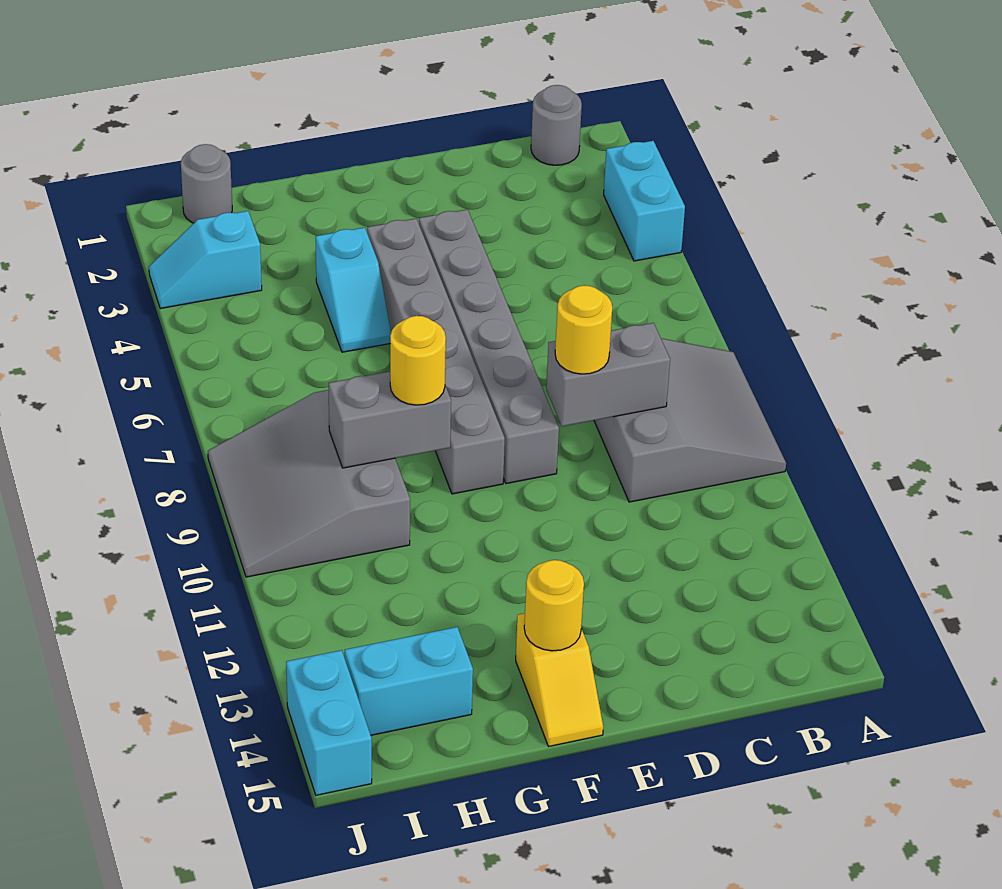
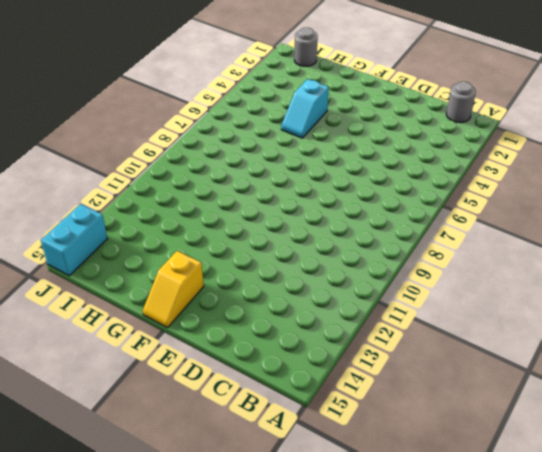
none -> cyan 1x2 brick [604,141,685,261]
none -> grey 3x3 slope [594,338,786,502]
none -> grey 1x6 brick [419,209,559,484]

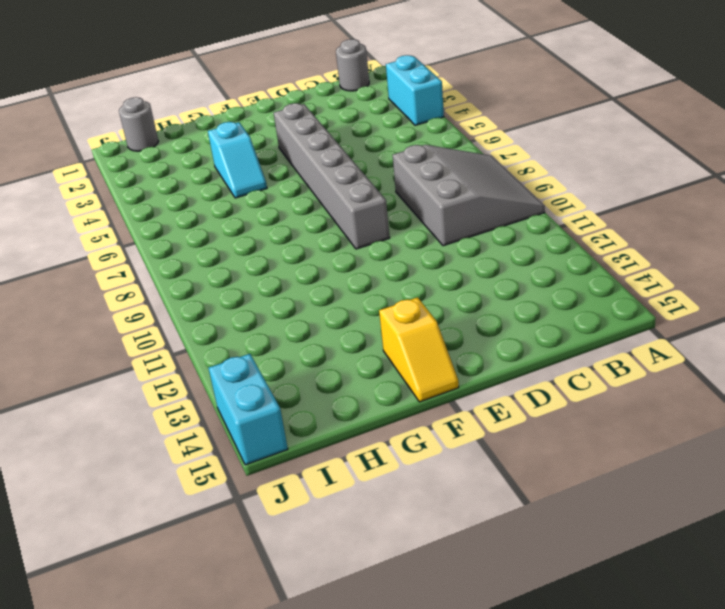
none -> grey 1x6 brick [367,219,505,494]
none -> grey 3x3 slope [208,390,410,577]
none -> cyan 1x2 brick [345,627,473,735]

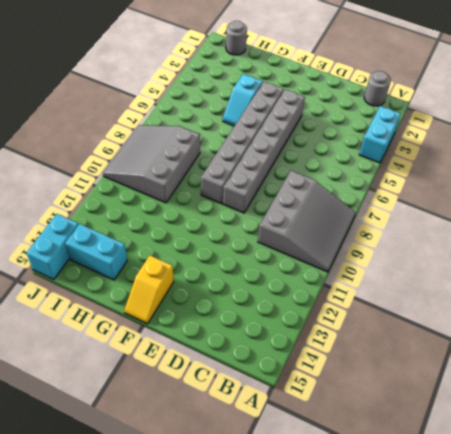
none -> cyan 1x2 slope [149,211,262,309]
none -> grey 1x2 brick [546,323,670,426]
none -> yellow 1x1 round brick [524,560,584,651]

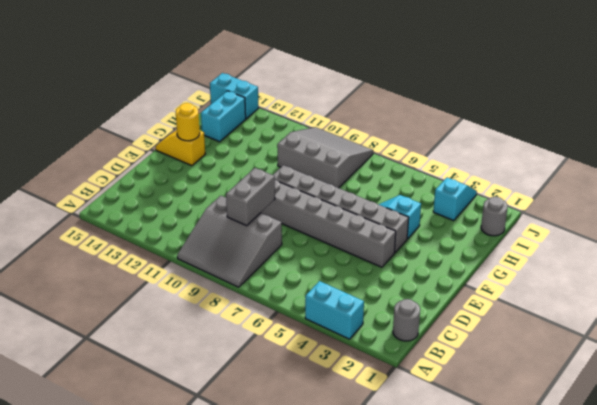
none -> grey 1x2 brick [329,372,451,468]
none -> yellow 1x1 round brick [555,285,612,374]
none -> yellow 1x1 round brick [390,316,446,405]

